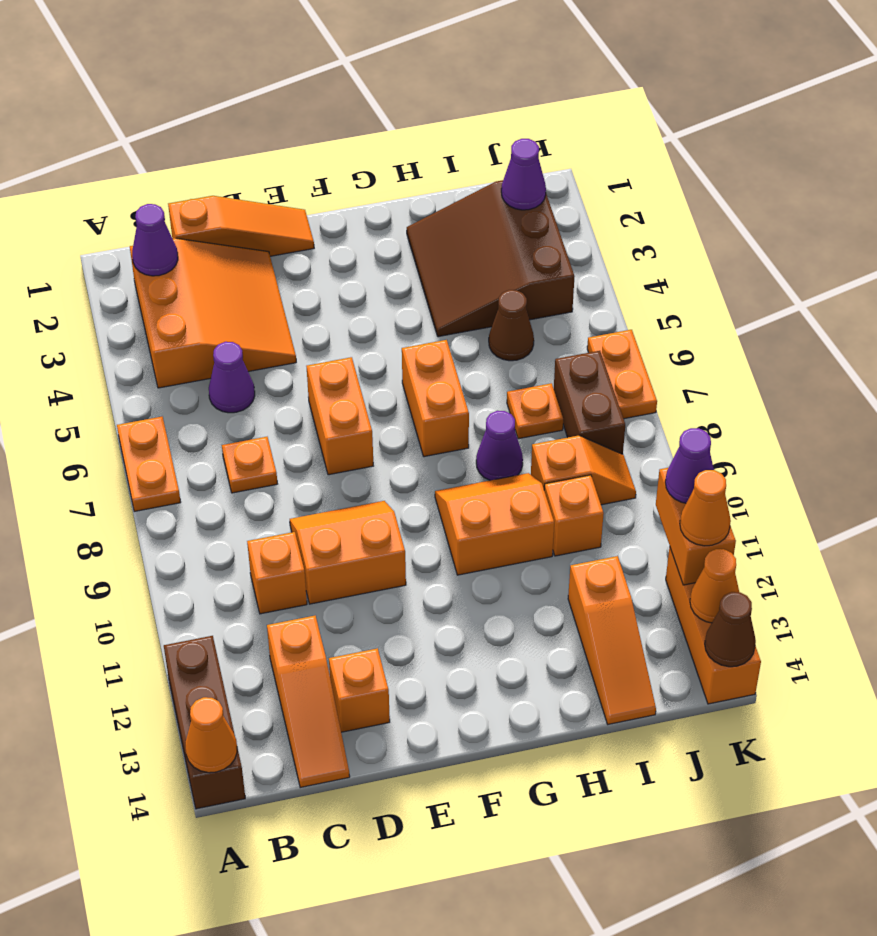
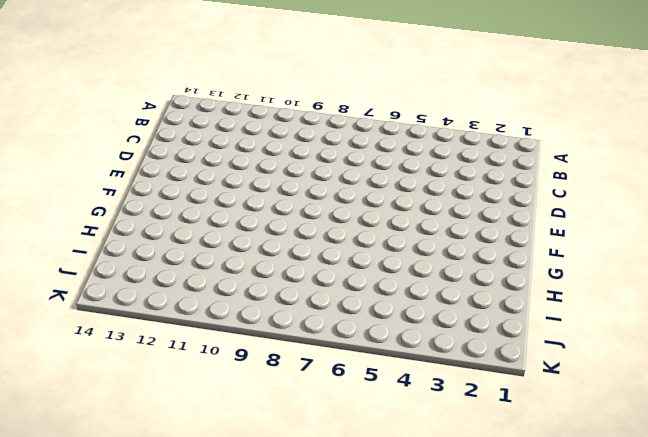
none -> orange 1x2 plate [117,417,181,511]
none -> brown 1x3 brick [164,636,245,809]
none -> orange 3x3 slope [130,238,296,388]
none -> orange 1x3 slope [168,196,314,256]

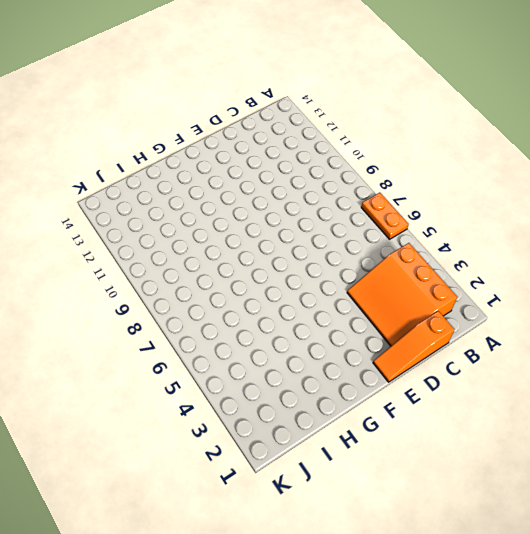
none -> brown 1x3 brick [164,636,245,809]
none -> purple 1x1 cone [209,342,255,413]
none -> orange 1x1 plate [222,437,277,493]
none -> orange 1x1 brick [247,532,307,614]

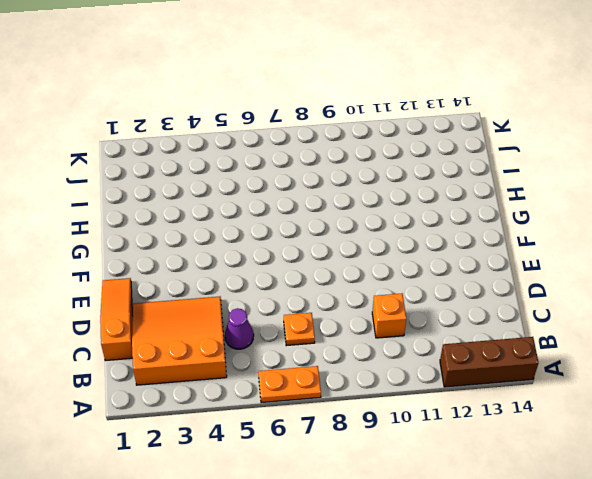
none -> orange 1x3 slope [267,616,350,788]
none -> orange 2x2 slope [290,501,406,604]
none -> orange 1x1 brick [329,648,390,732]
none -> orange 1x2 brick [307,357,373,475]

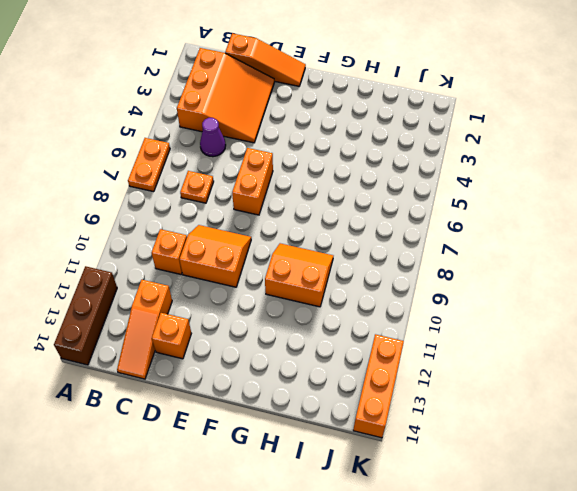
none -> orange 1x2 brick [402,340,469,457]
none -> brown 3x3 slope [407,180,575,337]
none -> purple 1x1 cone [476,411,523,480]
none -> brown 1x1 cone [489,290,534,361]

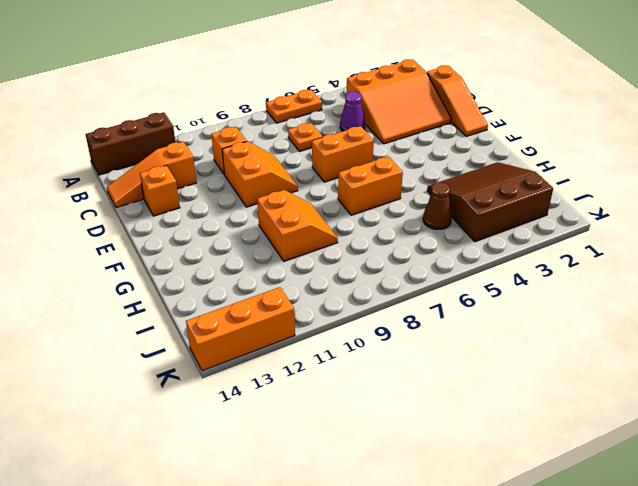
none -> purple 1x1 cone [476,411,523,480]
none -> orange 1x1 plate [507,383,563,439]
none -> orange 1x2 slope [531,435,636,505]
none -> orange 1x1 brick [544,475,604,556]

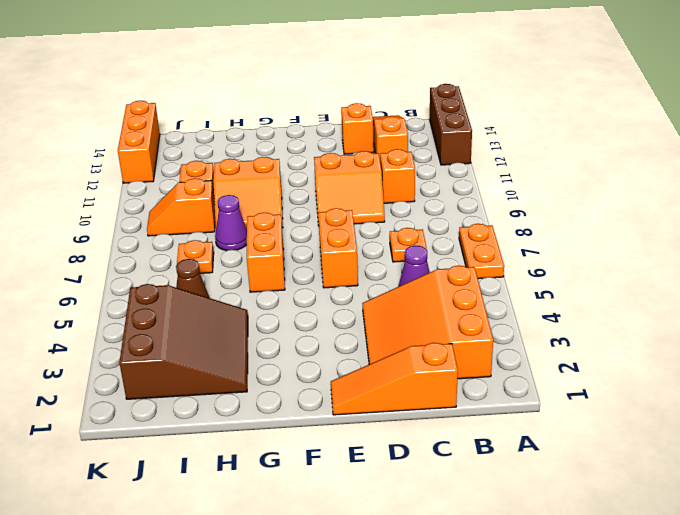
none -> orange 1x3 slope [568,556,656,724]
none -> brown 1x2 brick [554,351,625,454]
none -> orange 1x2 plate [587,330,657,419]
none -> orange 1x1 cone [185,697,237,773]

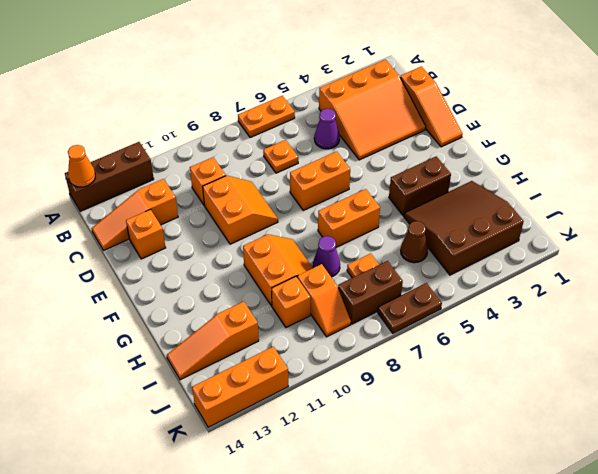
brown 1x2 brick [389,156,451,216] -> none
brown 1x2 plate [378,283,442,333] -> orange 1x2 plate [587,330,657,419]
none -> purple 1x1 cone [132,204,178,276]
none -> purple 1x1 cone [501,139,546,210]
none -> orange 1x2 brick [656,468,736,585]
none -> orange 1x1 cone [690,549,739,623]

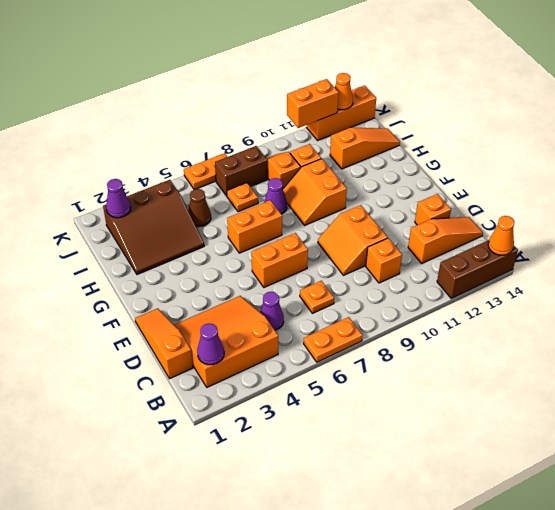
none -> brown 1x1 cone [705,592,756,667]
none -> purple 1x1 cone [665,428,714,503]
none -> orange 1x1 cone [680,470,731,546]

